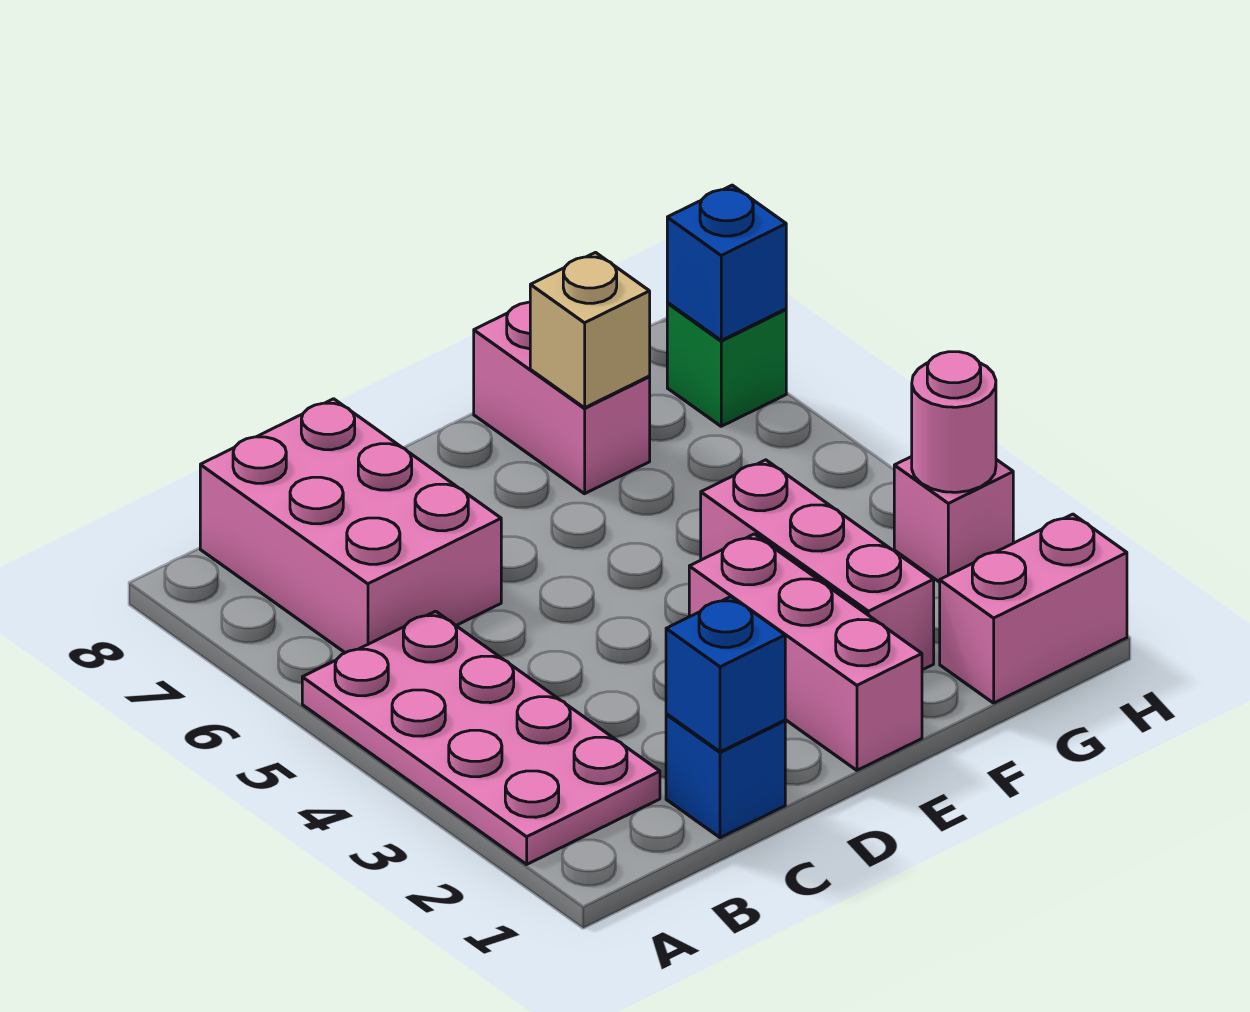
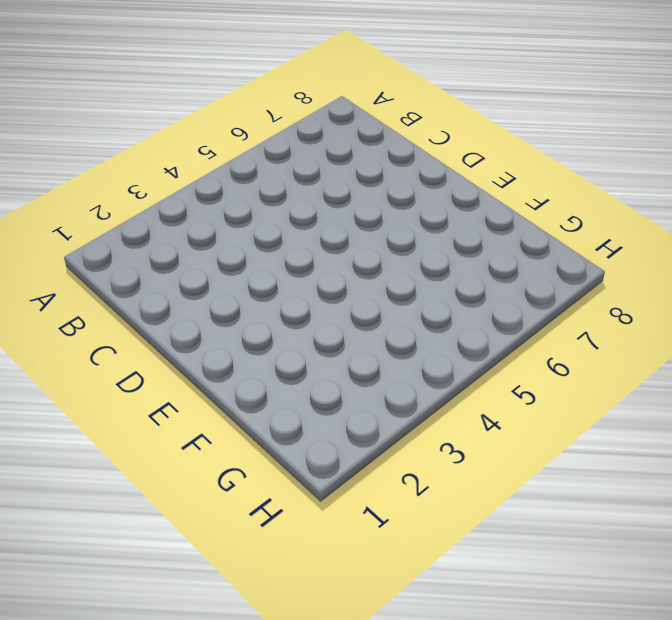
none -> pink 2x4 plate [302,611,660,864]
none -> pink 2x3 brick [200,399,501,653]
none -> blue 1x1 brick [666,714,785,838]

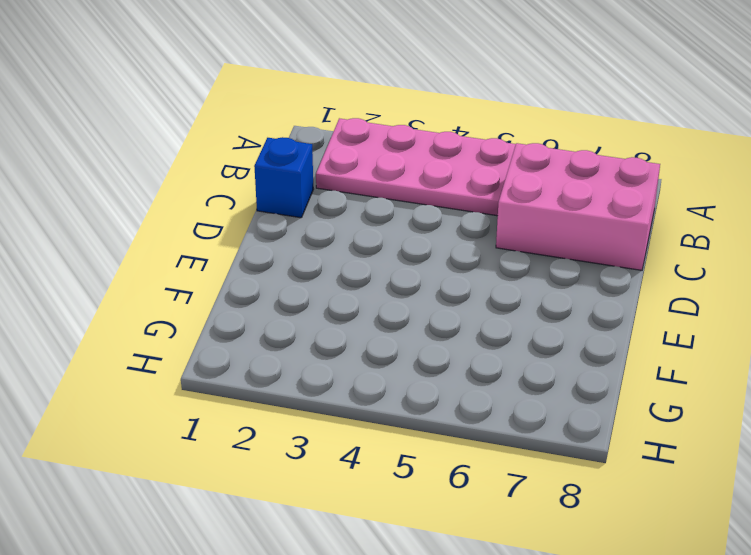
none -> pink 1x3 brick [689,534,922,770]
none -> pink 1x3 brick [701,460,934,670]
none -> pink 1x2 brick [474,302,650,494]

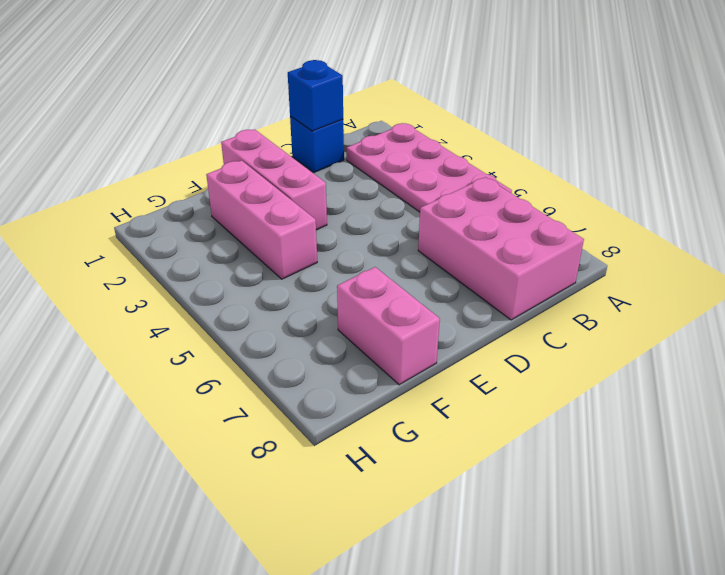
none -> pink 1x2 brick [940,514,1127,703]
none -> pink 1x1 brick [894,457,1013,582]
none -> green 1x1 brick [667,303,786,426]

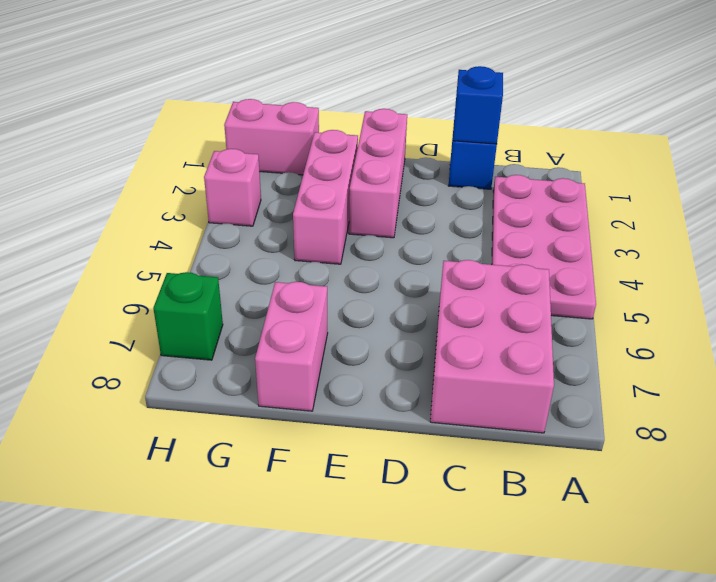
none -> tan 1x1 brick [530,253,650,408]
none -> pink 1x1 round brick [912,352,996,492]
none -> blue 1x1 brick [667,185,786,340]

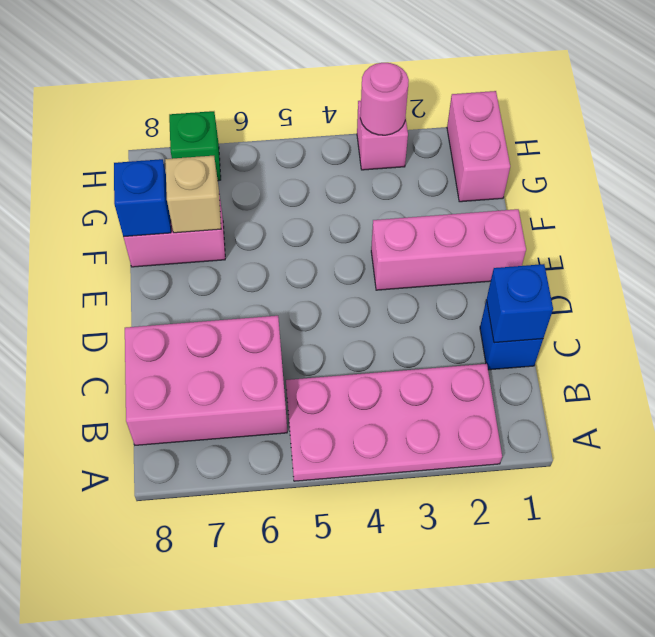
blue 1x1 brick [114,159,171,237] -> blue 1x1 brick moved to [667,185,786,340]
none -> pink 1x3 brick [701,460,934,670]

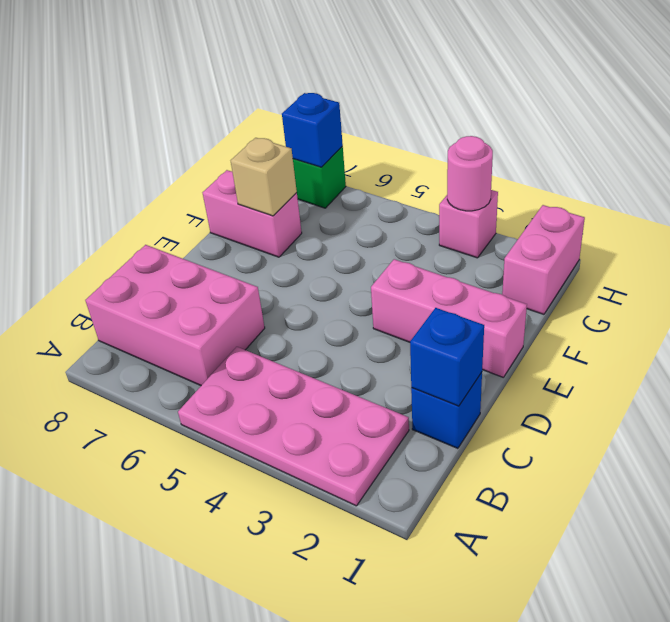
none -> pink 1x3 brick [701,460,934,670]

